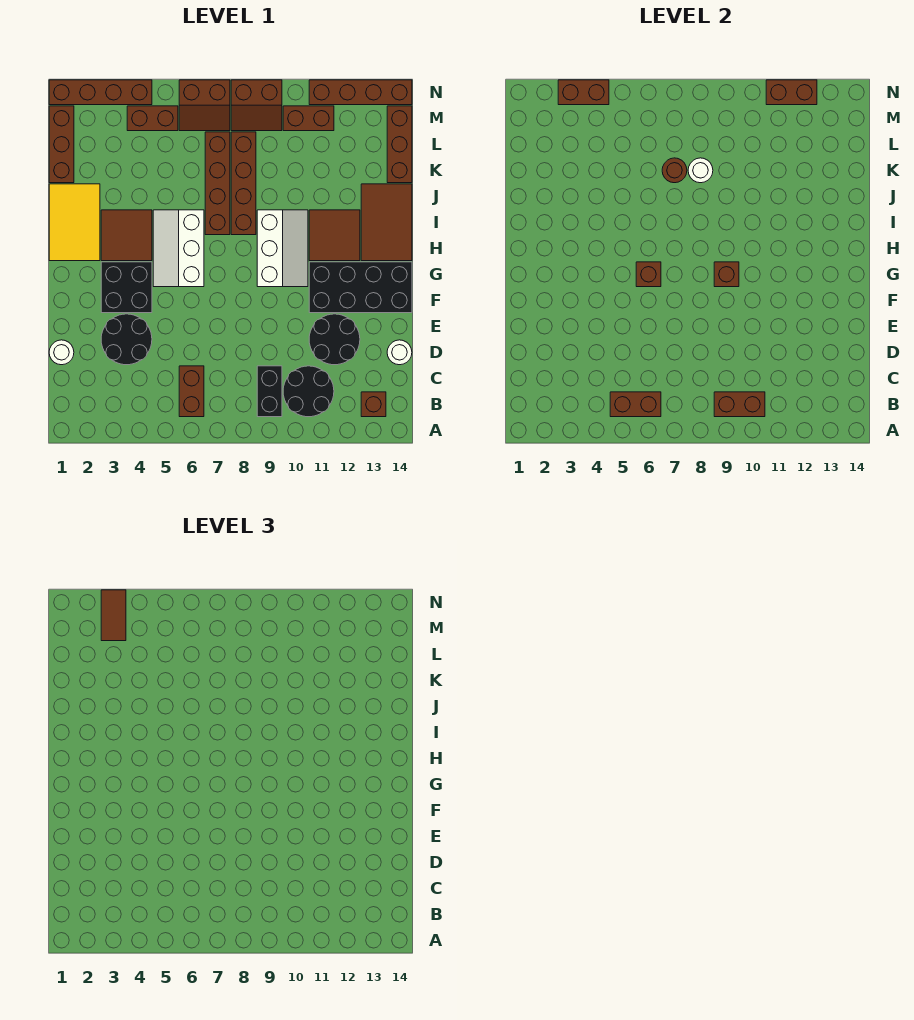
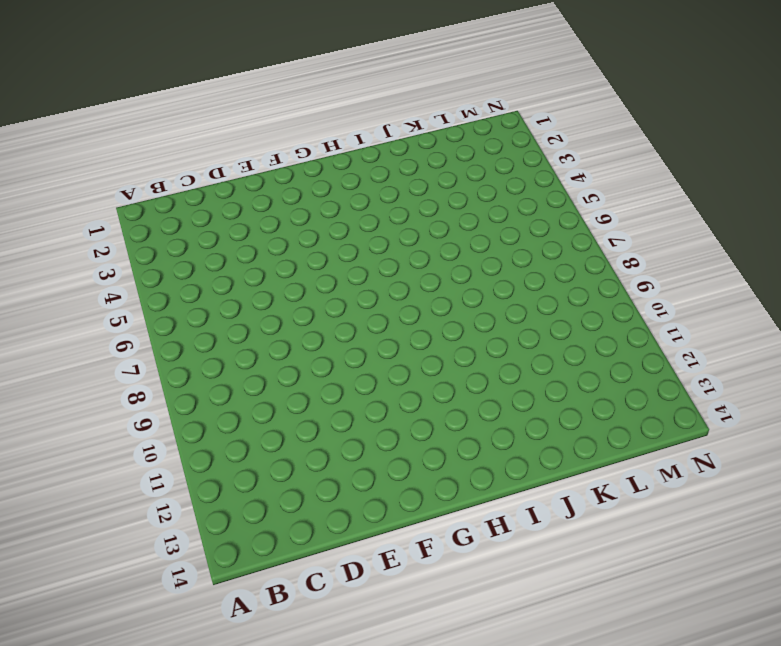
none -> brown 1x2 brick [179,366,204,417]
none -> black 1x2 brick [257,366,282,417]
none -> black 2x2 round brick [283,366,334,417]
none -> brown 1x1 brick [361,392,386,417]

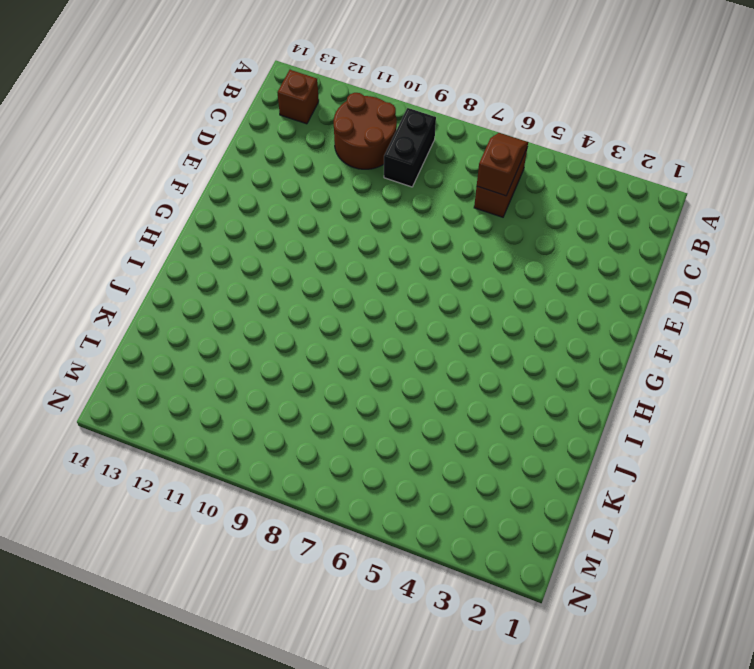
brown 1x2 slope [477,133,528,196] -> brown 1x2 brick [610,392,661,417]
brown 2x2 round brick [334,93,397,169] -> black 2x2 round brick [283,366,334,417]
none -> white 1x1 round brick [49,340,74,365]
none -> black 2x2 round brick [101,314,152,365]
none -> black 2x2 round brick [309,314,360,365]
none -> white 1x1 round brick [387,340,412,365]

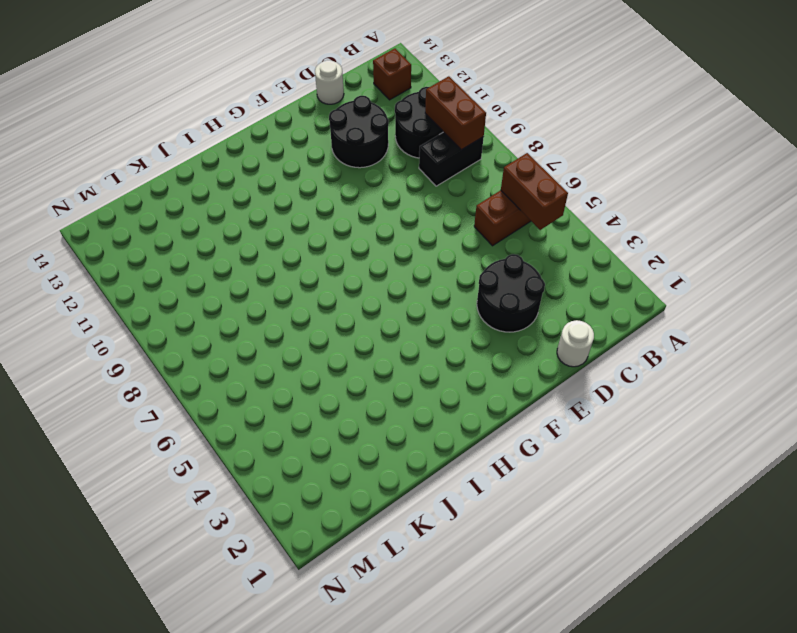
none -> black 2x2 brick [101,262,152,313]
none -> black 2x4 brick [309,262,412,313]
none -> white 2x3 slope [153,210,204,287]
none -> white 2x3 slope [257,210,308,287]

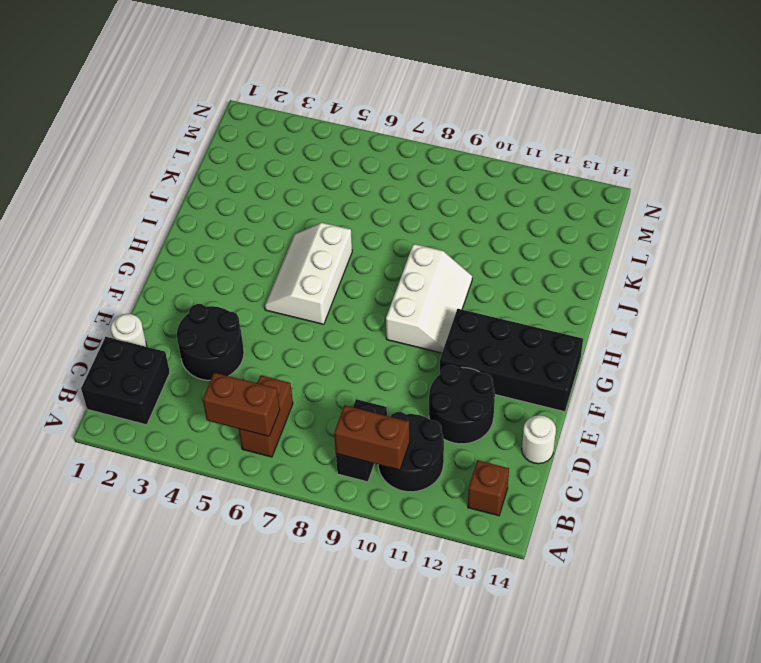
black 2x2 brick [81,337,170,425] -> black 2x2 brick moved to [101,262,152,313]
none -> yellow 2x3 tile [49,184,100,261]
none -> brown 2x2 tile [101,210,152,261]
none -> brown 2x2 tile [309,210,360,261]
none -> brown 2x3 tile [361,184,412,261]

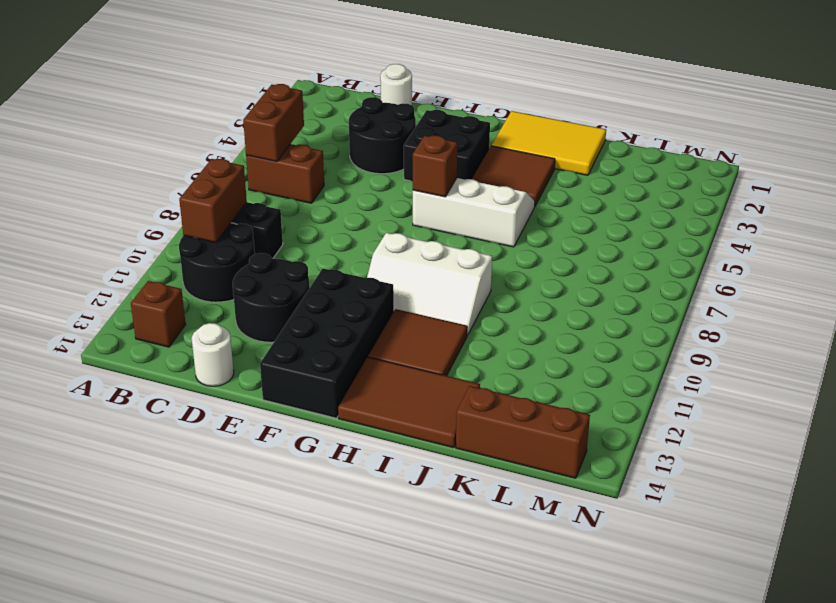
none -> brown 1x4 brick [205,132,230,235]
none -> brown 1x4 brick [231,132,256,235]
none -> brown 1x3 brick [49,106,74,183]
none -> brown 1x2 brick [127,106,178,131]

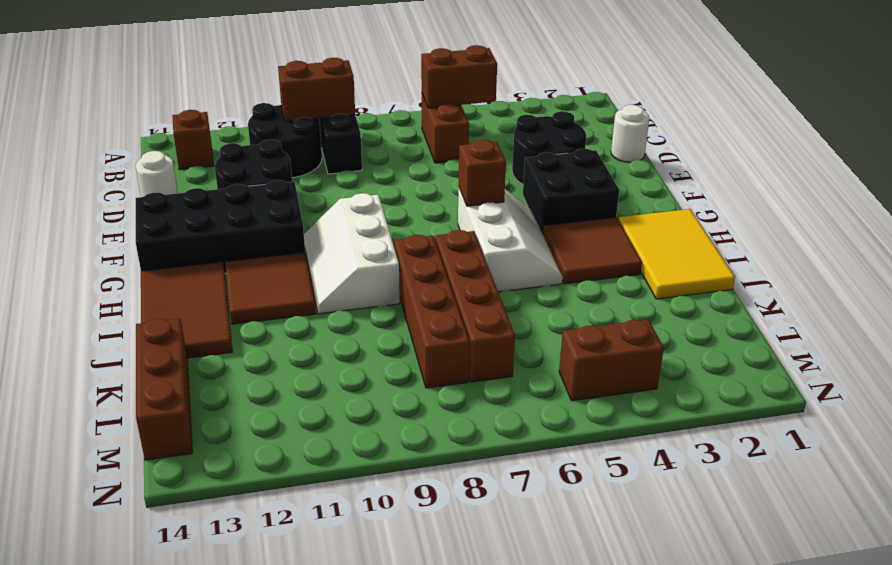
none -> brown 1x3 brick [49,106,74,183]
none -> brown 2x2 slope [179,80,230,131]
none -> brown 2x2 slope [231,80,282,131]
none -> brown 1x2 brick [283,106,334,131]

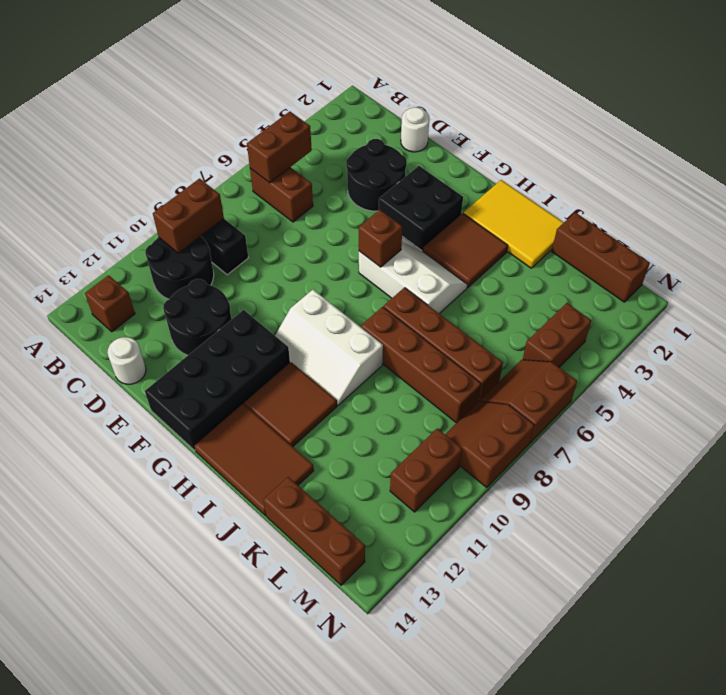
none -> brown 1x4 brick [49,80,152,105]
none -> brown 1x4 brick [309,80,412,105]
none -> brown 1x1 brick [714,262,739,287]
none -> brown 1x1 round brick [662,158,687,183]

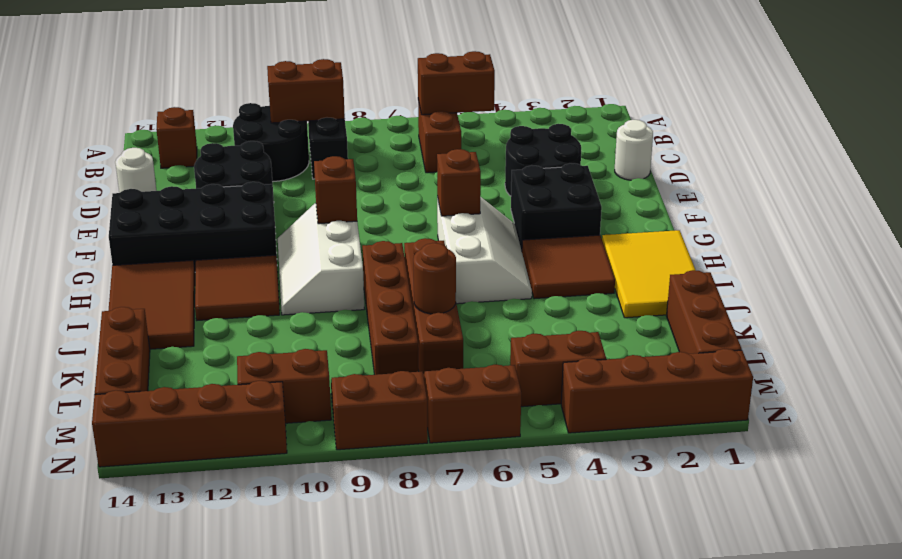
none -> white 1x1 round brick [688,158,713,183]
none -> brown 1x2 brick [558,80,609,105]
none -> brown 1x2 brick [766,80,817,105]
none -> brown 1x2 tile [101,590,126,641]

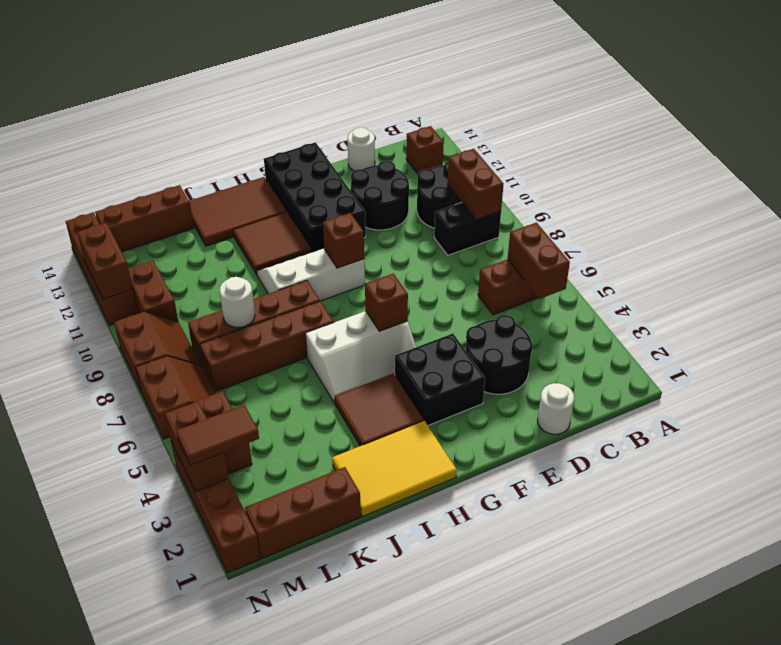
none -> brown 1x1 round brick [662,158,687,183]

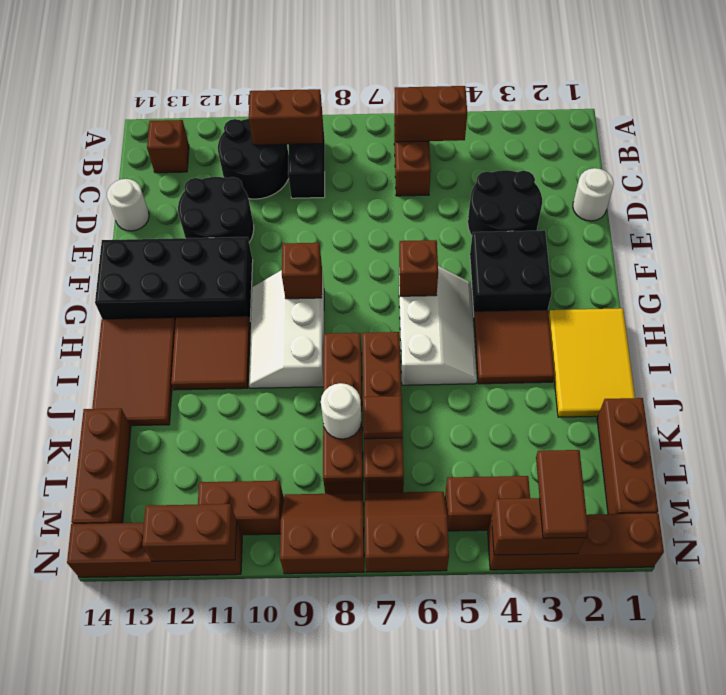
brown 1x1 tile [363,396,403,439] -> brown 1x1 round brick [662,158,687,183]

